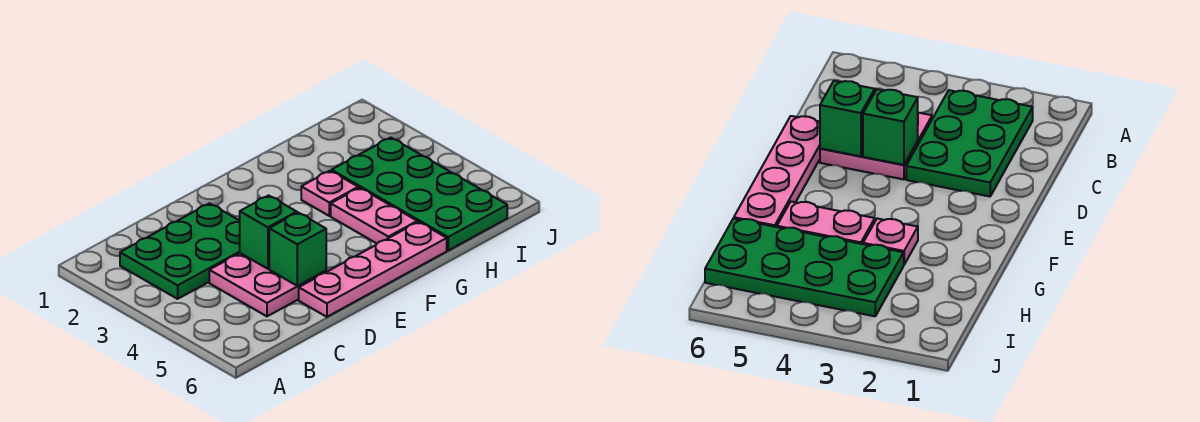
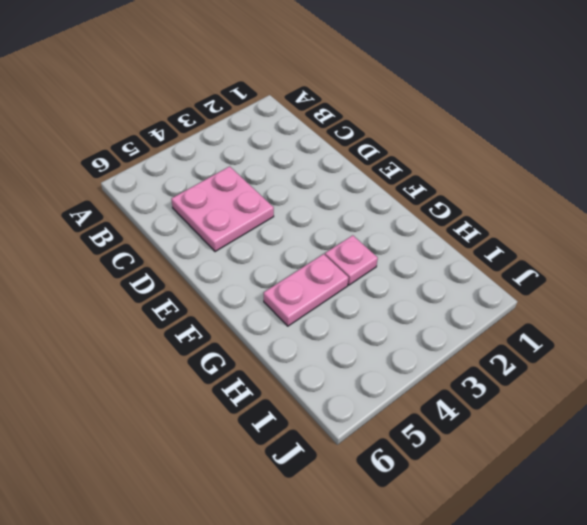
none -> green 2x3 plate [120,203,240,299]
none -> pink 1x4 plate [299,222,447,317]

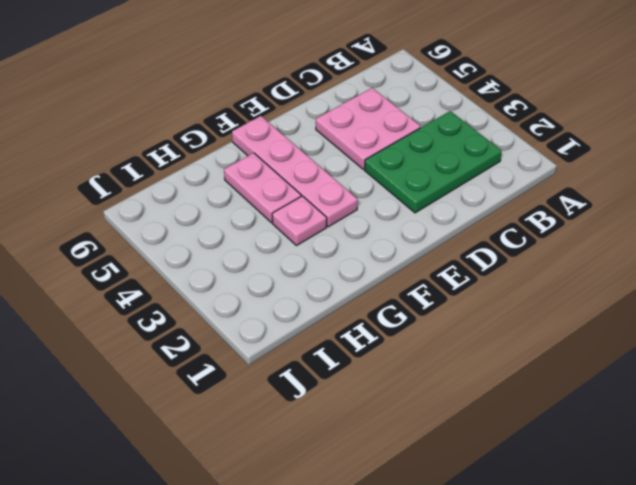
pink 1x4 plate [232,116,358,227] -> pink 1x4 plate turned to [299,222,447,317]
none -> green 2x4 plate [332,138,507,250]
none -> green 1x1 brick [240,195,297,269]

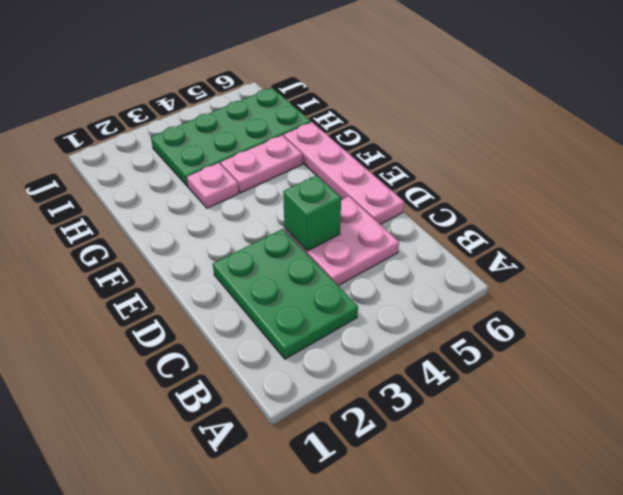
none -> green 1x1 brick [269,213,326,286]

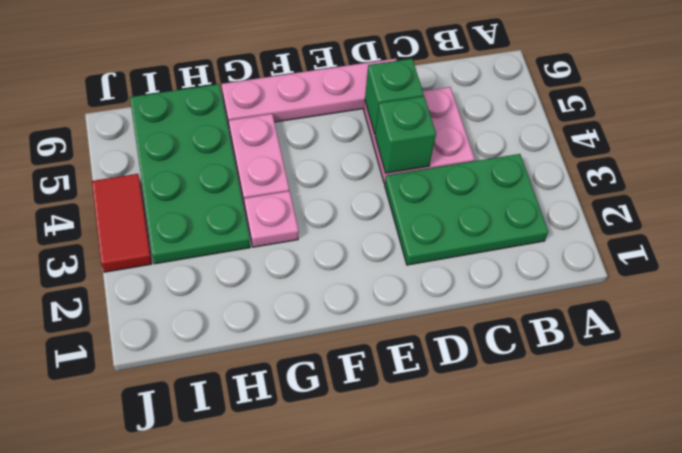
red 1x2 tile [92,174,152,272] -> none

